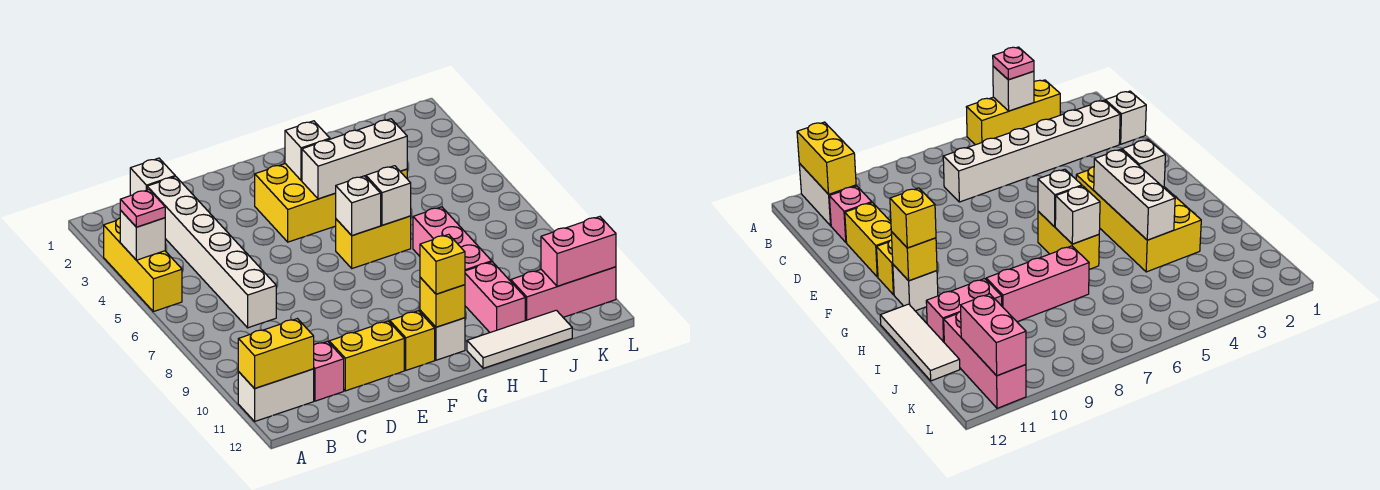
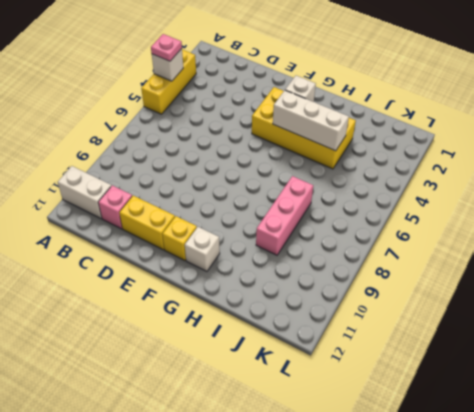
none -> white 1x1 brick [130,158,175,196]
none -> white 1x6 brick [147,176,276,328]
none -> yellow 1x2 brick [336,216,411,268]

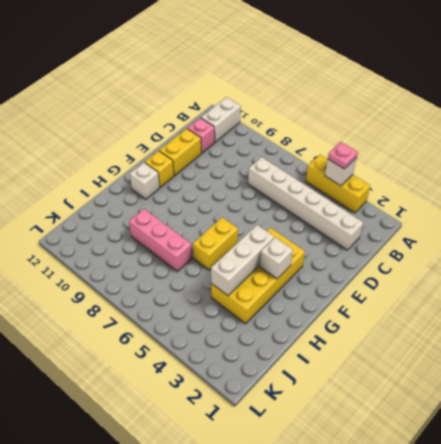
none -> white 1x1 brick [130,158,175,196]
none -> white 1x3 tile [467,310,572,368]
none -> pink 1x2 brick [465,262,525,332]

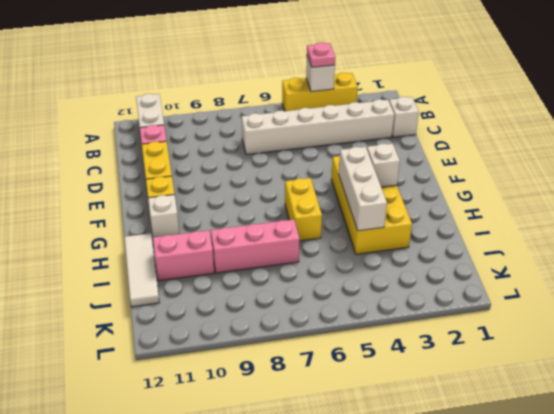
none -> pink 1x3 brick [511,267,616,321]
none -> yellow 1x2 brick [238,319,314,389]
none -> white 1x1 brick [336,176,381,236]

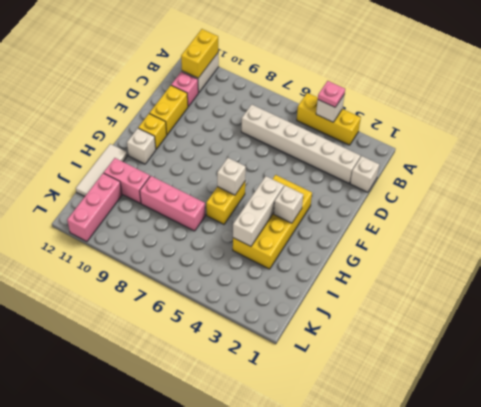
none -> yellow 1x1 brick [420,277,465,327]
none -> white 1x1 brick [366,166,411,225]
none -> pink 1x2 brick [541,217,616,286]

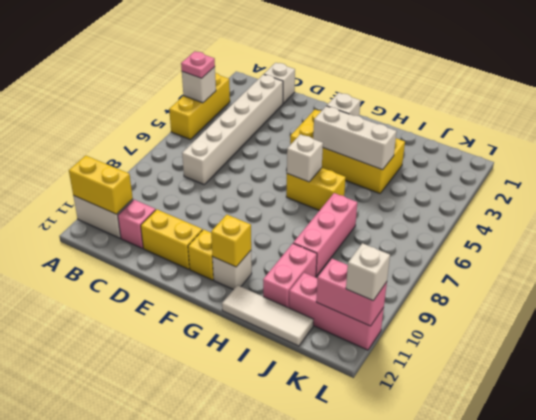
white 1x1 brick [346,243,390,300] -> white 1x1 brick moved to [366,166,411,225]
none -> yellow 1x1 brick [420,234,465,294]

